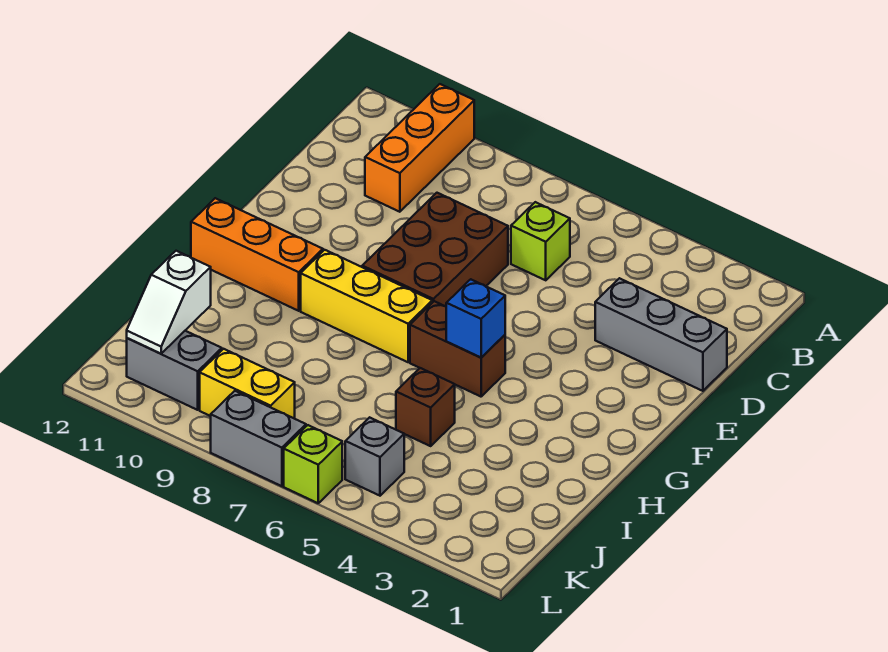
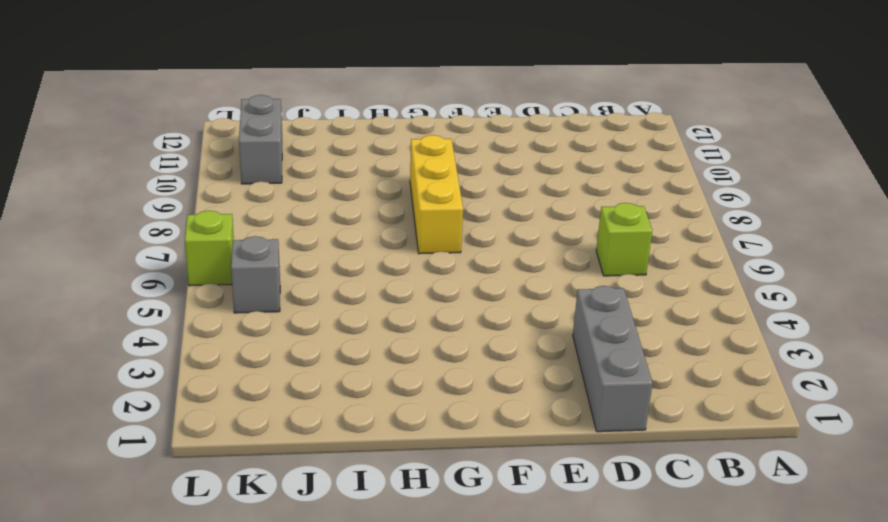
none -> orange 1x3 brick [365,84,474,212]
none -> brown 2x3 brick [362,193,508,306]
none -> brown 1x2 brick [410,301,505,397]

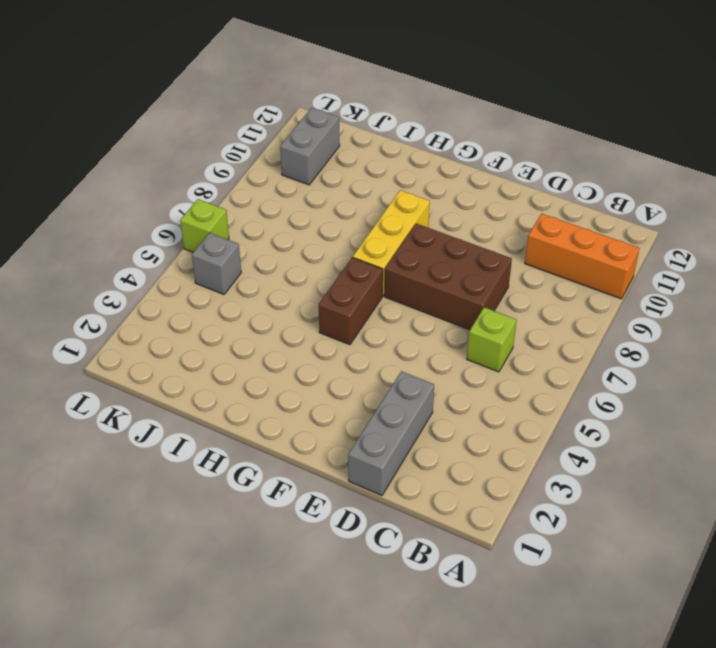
none -> orange 1x3 brick [191,198,323,311]
none -> brown 1x1 brick [396,368,455,446]
none -> yellow 1x2 brick [200,349,295,419]

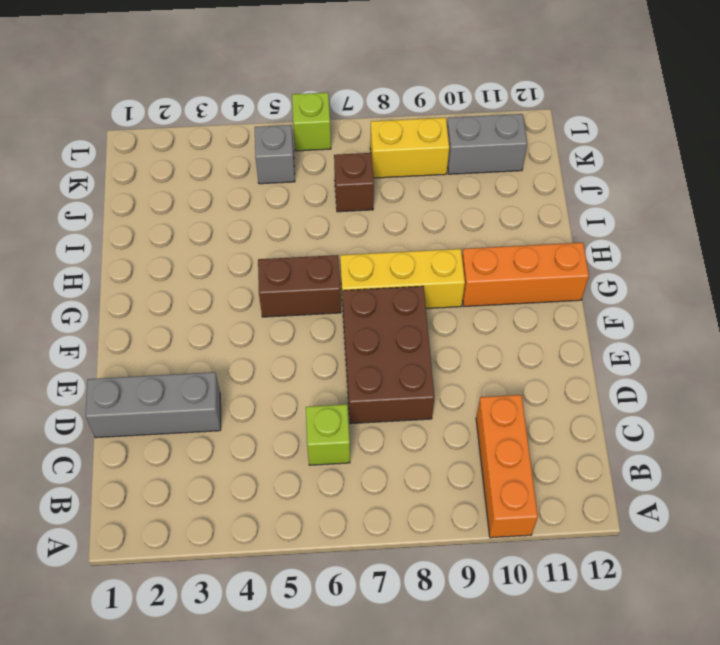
brown 1x1 brick [334,153,374,212] -> brown 1x1 brick moved to [396,368,455,446]
none -> grey 1x2 brick [211,391,306,486]
none -> blue 1x1 brick [446,279,505,358]
none -> white 1x2 slope [127,251,211,354]

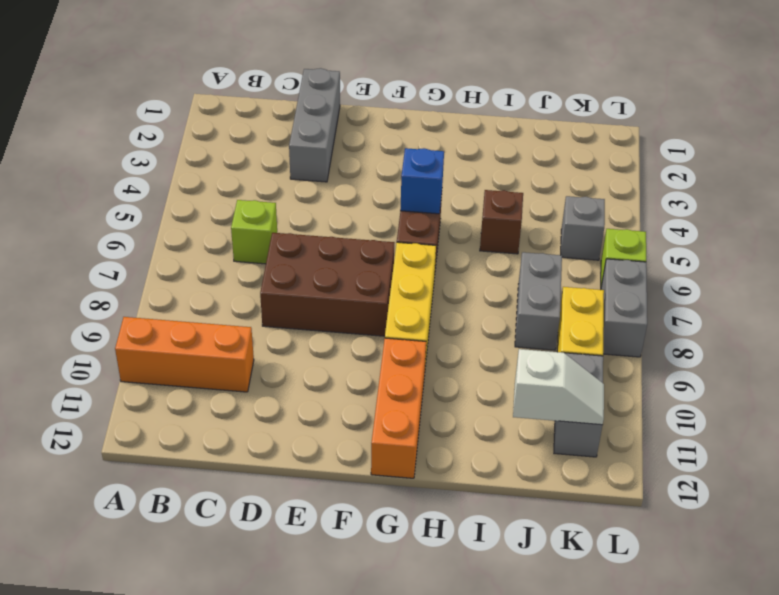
grey 1x2 brick [515,252,562,350] -> none

